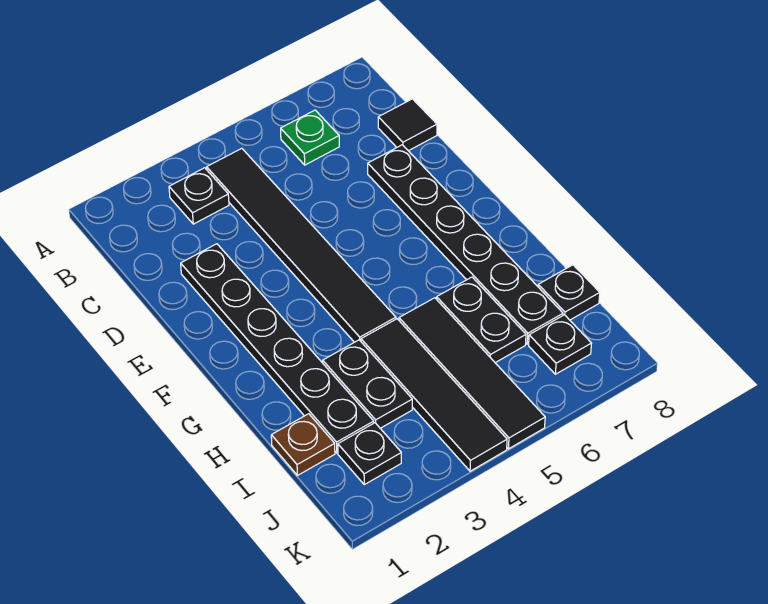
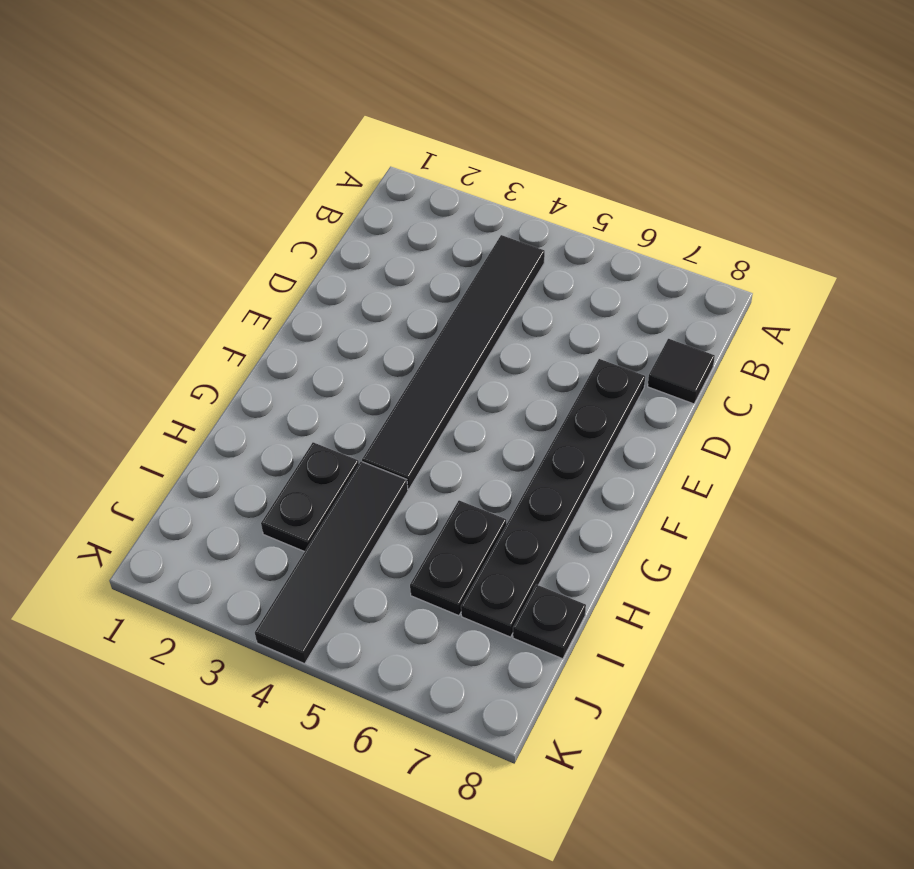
none -> black 1x1 plate [169,168,229,224]
none -> green 1x1 plate [281,110,339,165]
none -> black 1x6 plate [181,244,374,453]

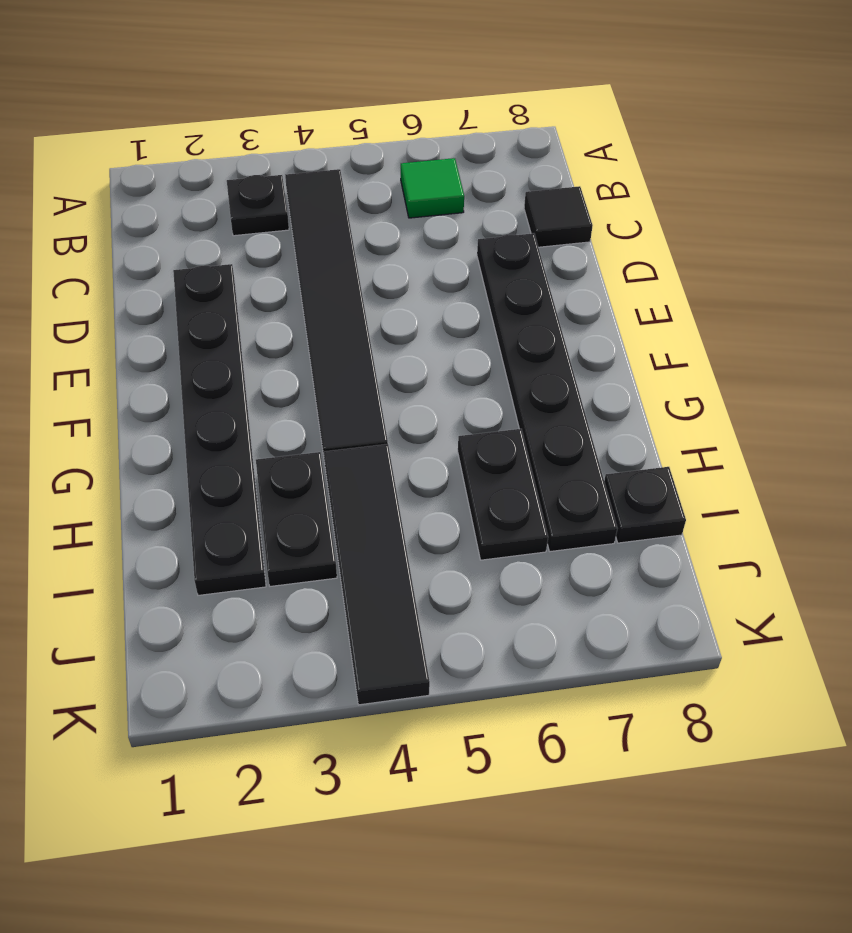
green 1x1 tile [401,158,464,218] -> green 1x1 plate [281,110,339,165]
none -> black 1x4 tile [399,298,545,449]
none -> brown 1x1 plate [271,414,335,475]
none -> black 1x1 plate [338,423,401,485]

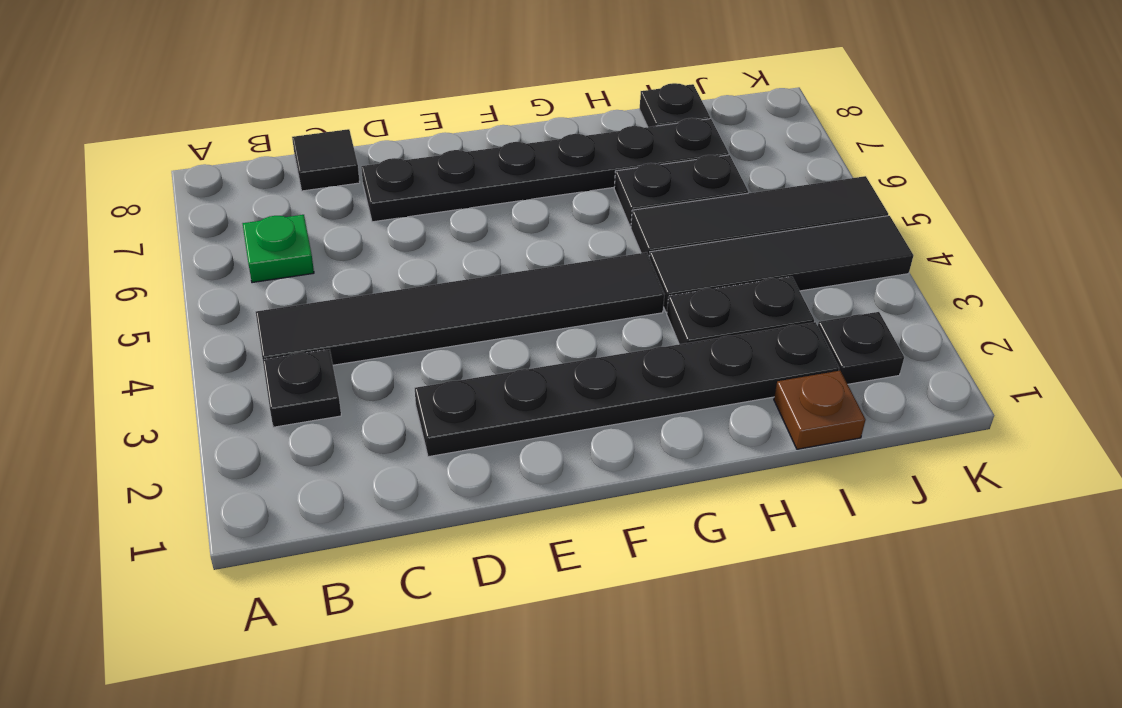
none -> black 1x1 plate [529,315,592,374]

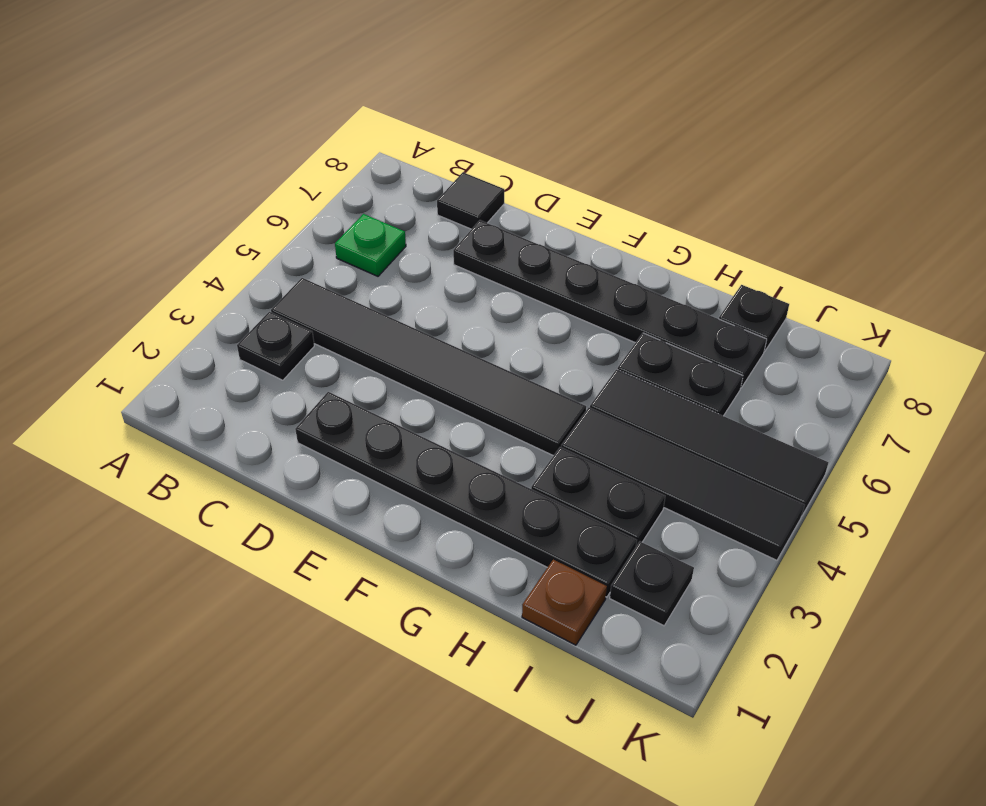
none -> black 1x1 plate [529,315,592,374]

